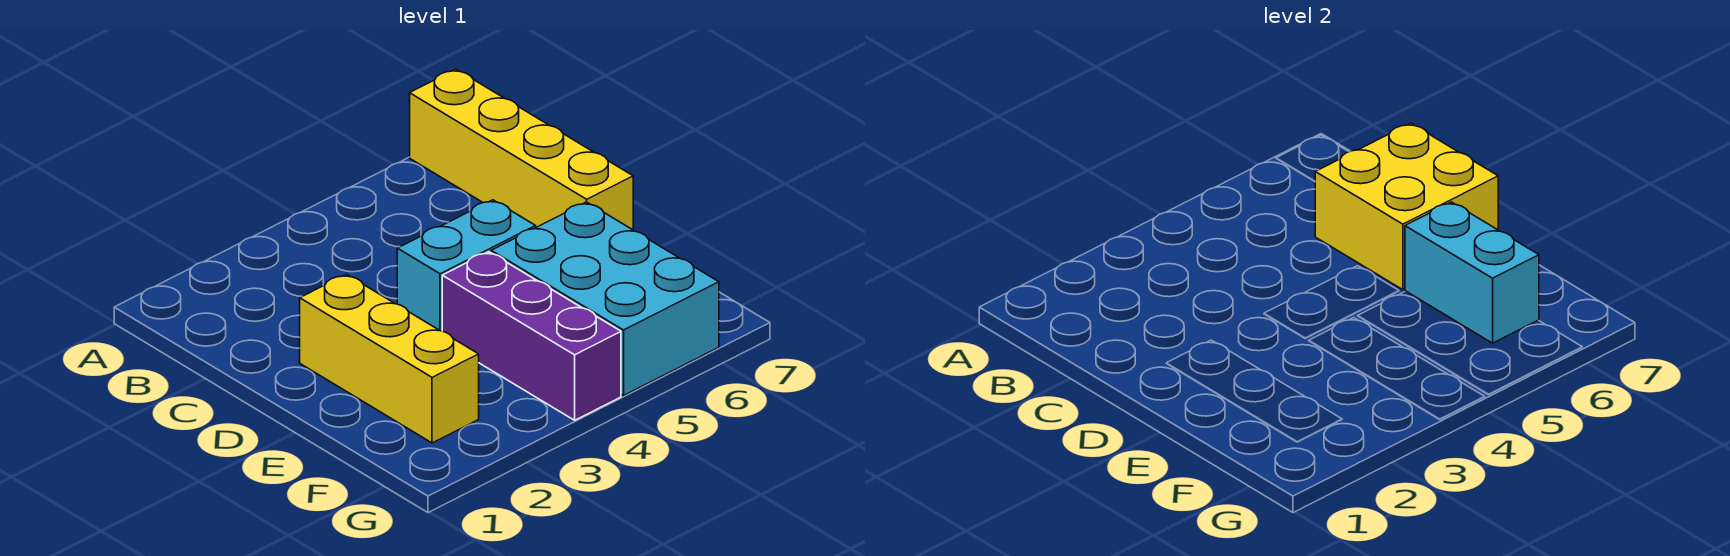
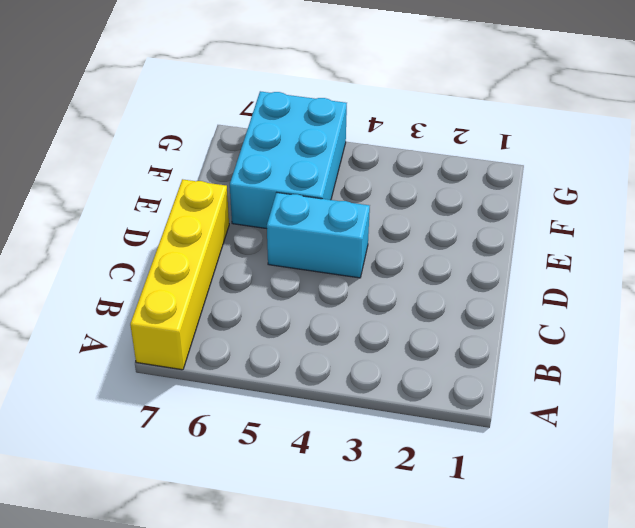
none -> yellow 1x3 brick [300,274,479,443]
none -> purple 1x3 brick [442,252,621,420]

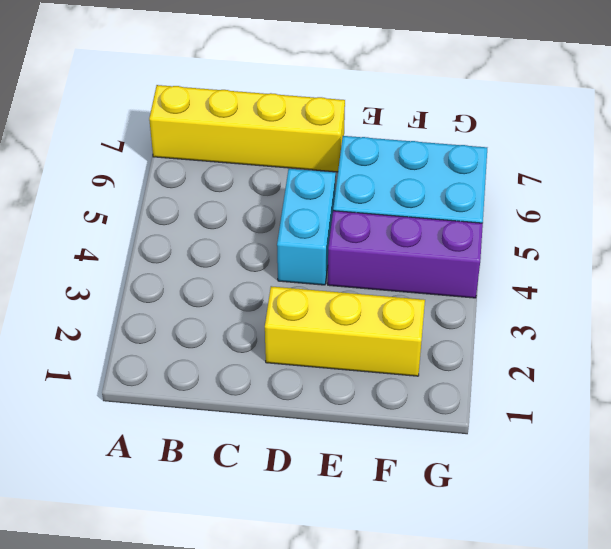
none -> yellow 2x2 brick [1315,123,1498,290]
none -> cyan 1x2 brick [1405,202,1539,343]

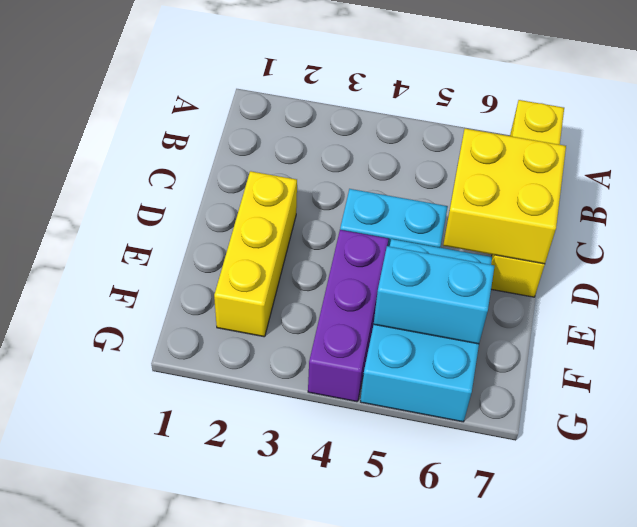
cyan 1x2 brick [374,246,494,344] -> cyan 1x2 brick turned to [1405,202,1539,343]

